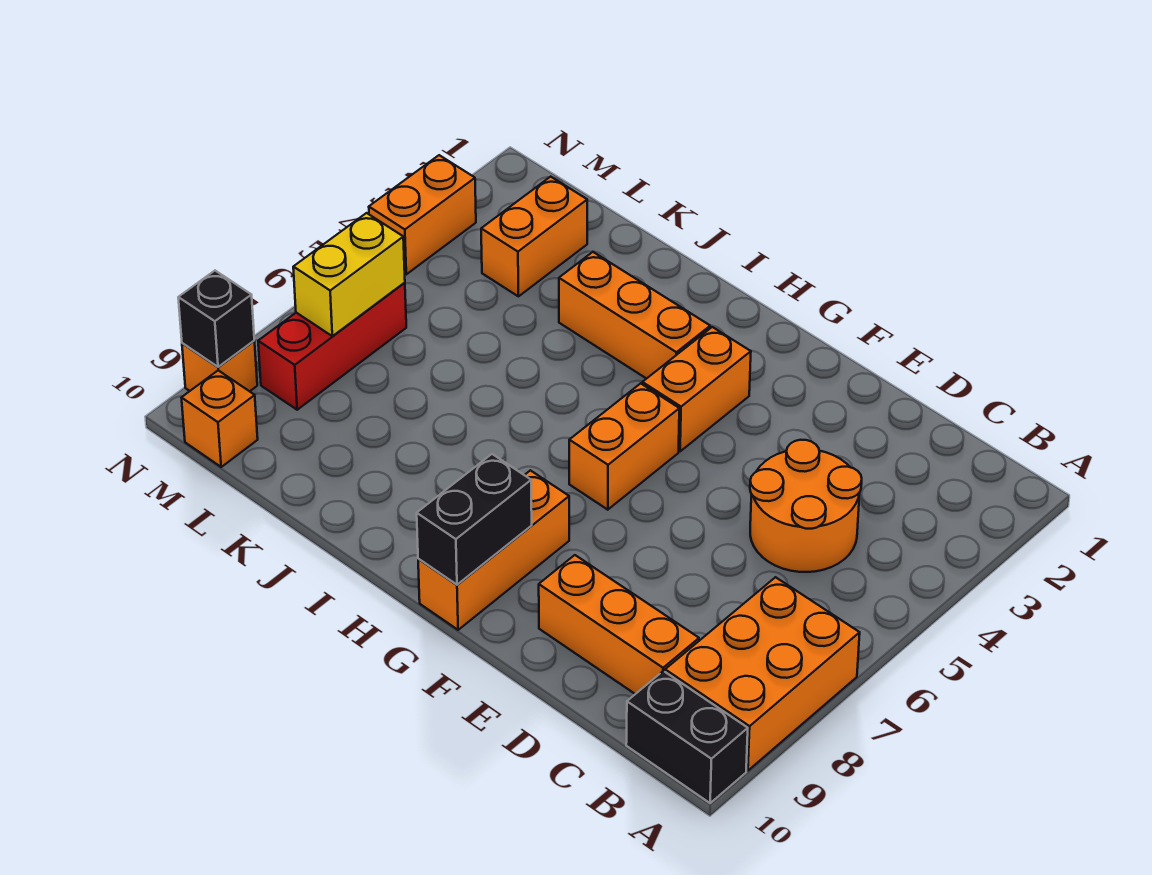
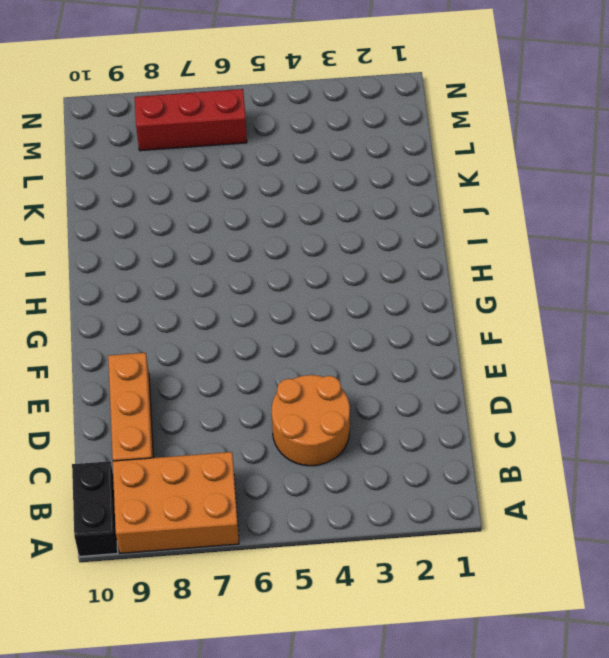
none -> orange 1x2 brick [642,327,751,451]
none -> orange 1x2 brick [569,383,679,510]
none -> orange 1x3 brick [418,470,569,630]

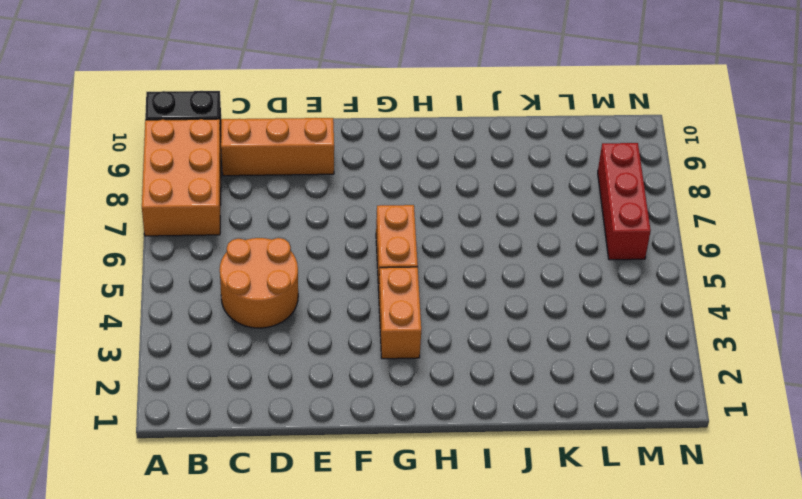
none -> orange 1x3 brick [418,470,569,630]
none -> orange 1x3 brick [559,252,710,379]
none -> orange 1x2 brick [481,177,587,296]

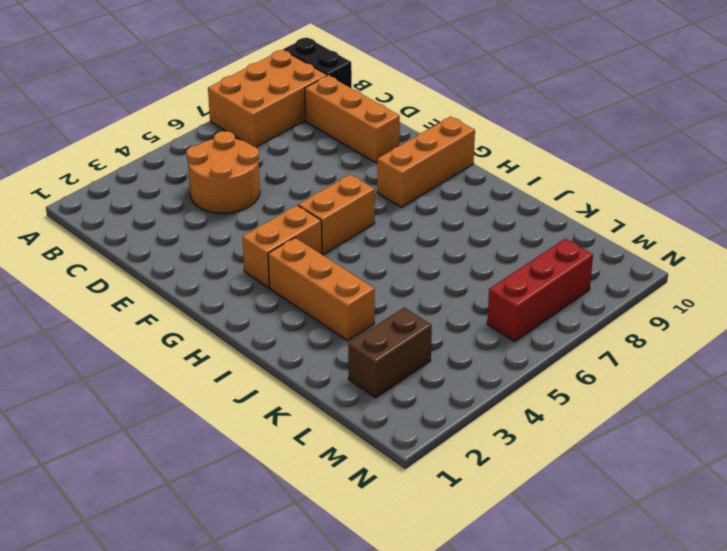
brown 1x2 brick [348,307,432,398] -> orange 1x2 brick [481,177,587,296]
none -> orange 1x1 brick [182,370,258,467]
none -> orange 1x2 brick [369,155,476,274]
none -> orange 1x1 brick [182,341,257,391]

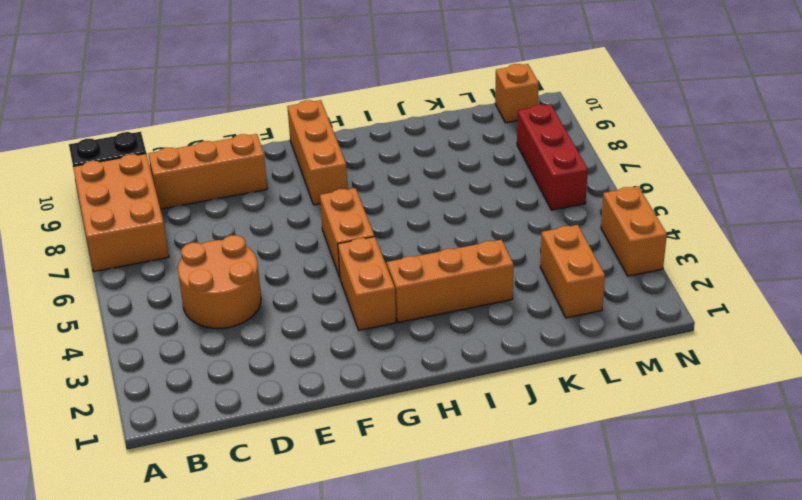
none -> orange 1x1 brick [182,341,257,391]
none -> black 1x2 brick [417,454,532,585]
none -> yellow 1x2 brick [293,213,405,336]

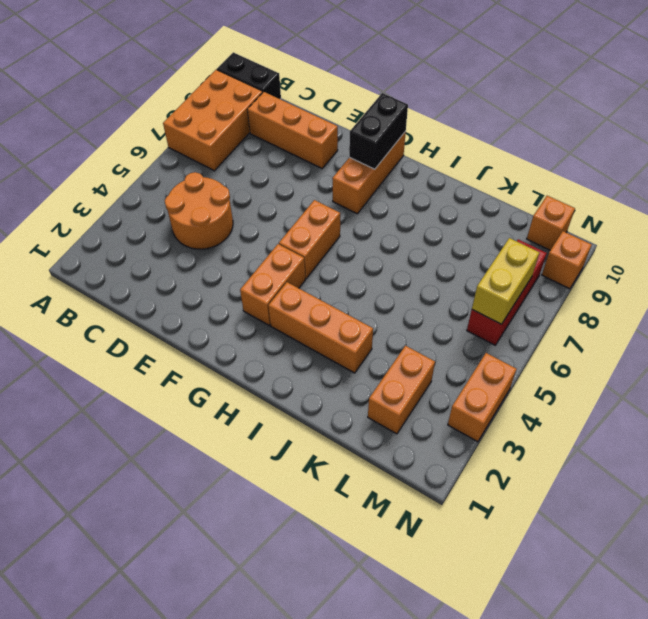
none -> black 1x1 brick [178,271,254,367]

